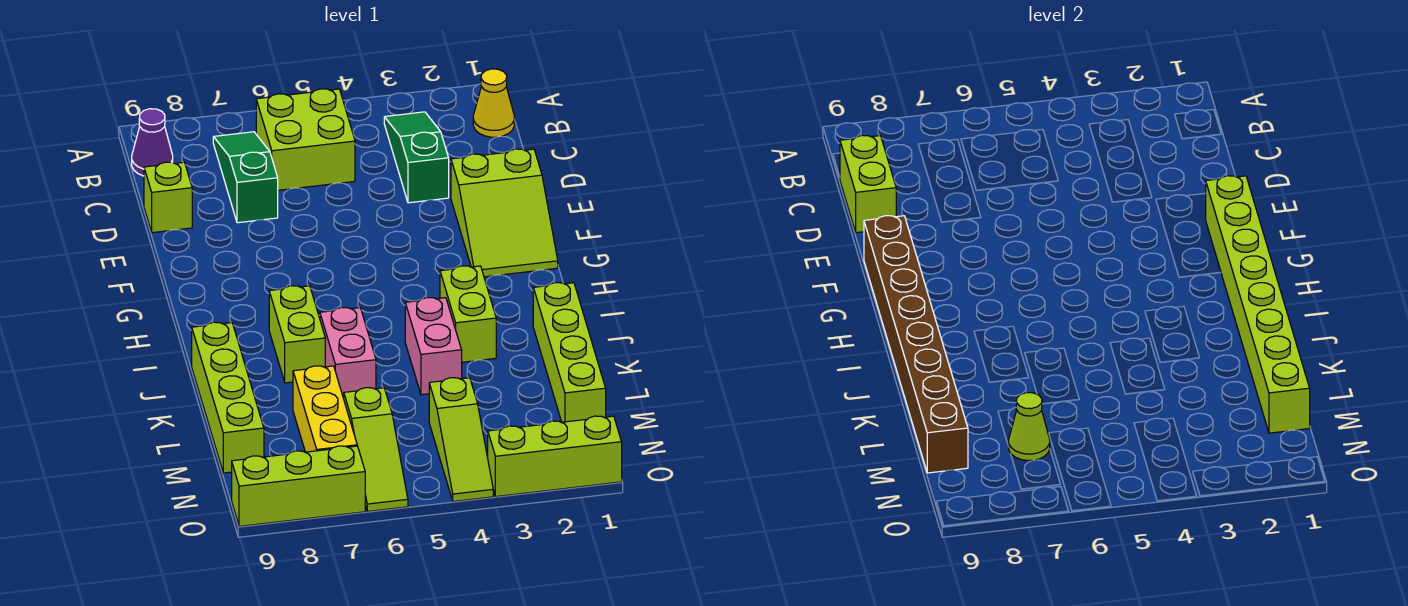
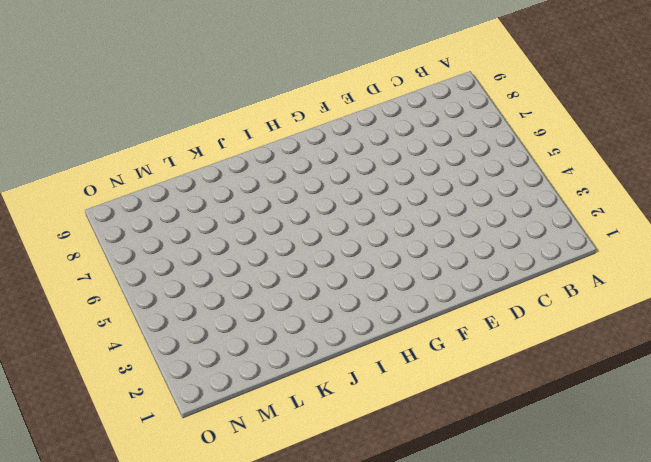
none -> yellow 1x1 cone [473,69,514,137]
none -> green 1x3 slope [384,112,449,203]
none -> lime 2x2 brick [256,89,355,190]

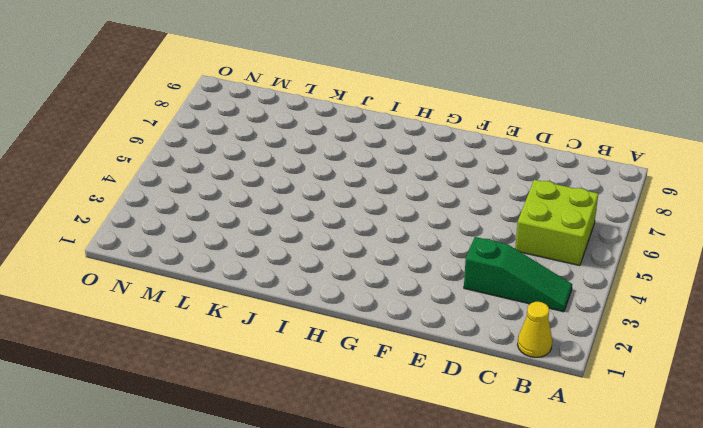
none -> green 1x3 slope [213,132,278,223]
none -> purple 1x1 cone [132,109,173,176]
none -> lime 1x1 brick [144,162,192,233]

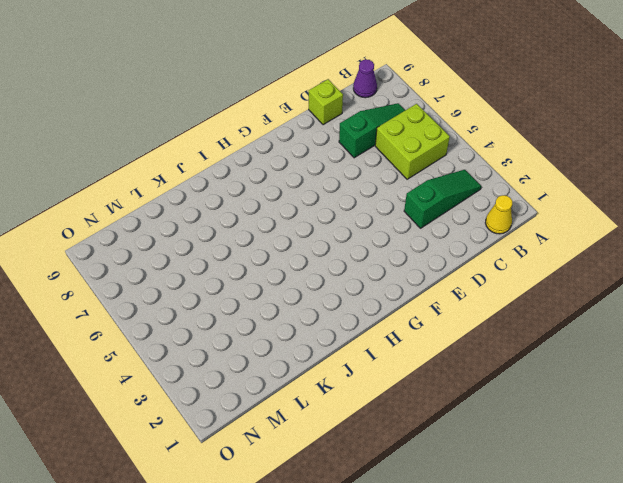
none -> lime 2x3 slope [451,149,558,277]
none -> lime 1x2 brick [440,266,496,362]
none -> lime 1x2 brick [269,286,325,383]

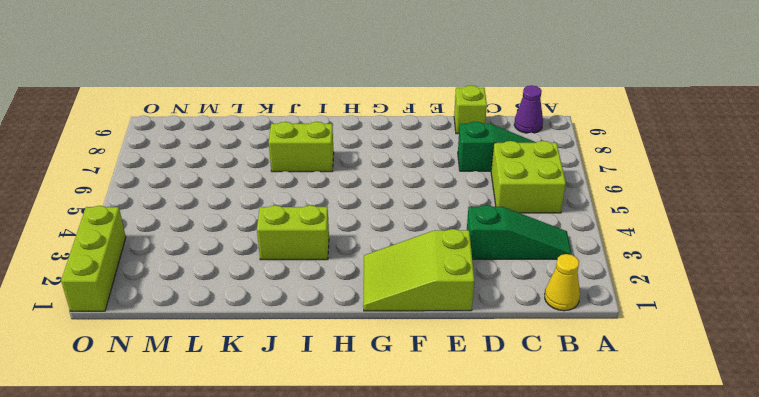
none -> lime 1x4 brick [533,283,606,422]
none -> pink 1x2 brick [405,298,462,395]
none -> pink 1x2 brick [320,307,376,398]

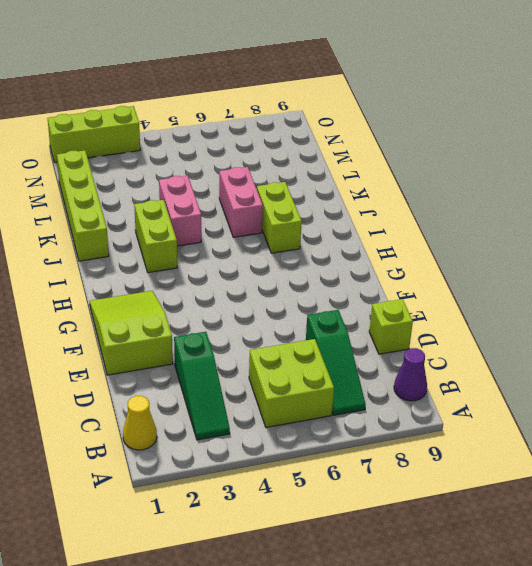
none -> lime 1x4 brick [192,322,264,473]
none -> yellow 1x3 brick [293,366,357,452]
none -> lime 1x3 slope [429,378,493,502]

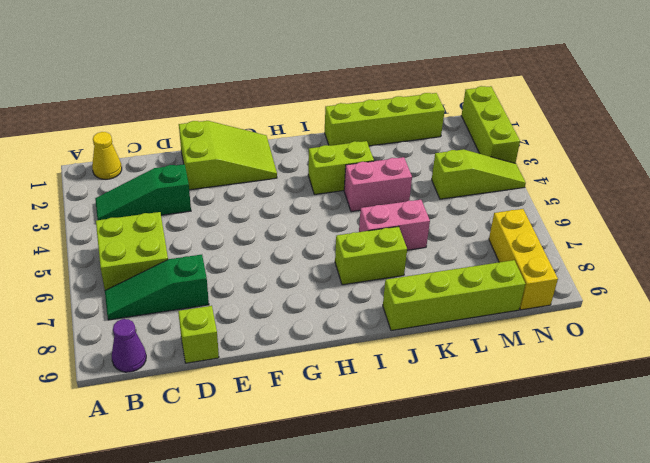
yellow 1x3 brick [489,209,558,310] -> yellow 1x3 brick turned to [293,366,357,452]
none -> lime 1x3 slope [344,388,408,511]
none -> lime 1x3 brick [232,446,365,526]
none -> lime 1x2 brick [840,135,896,233]

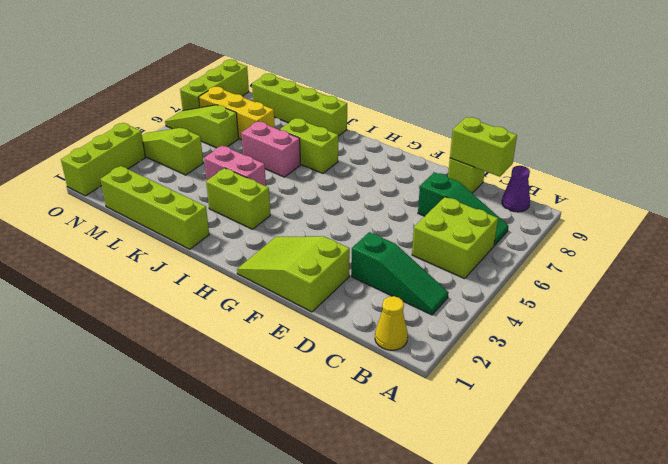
none -> lime 1x8 brick [1206,176,1310,433]
none -> brown 1x8 brick [864,216,968,473]
none -> lime 1x1 cone [1008,393,1050,461]

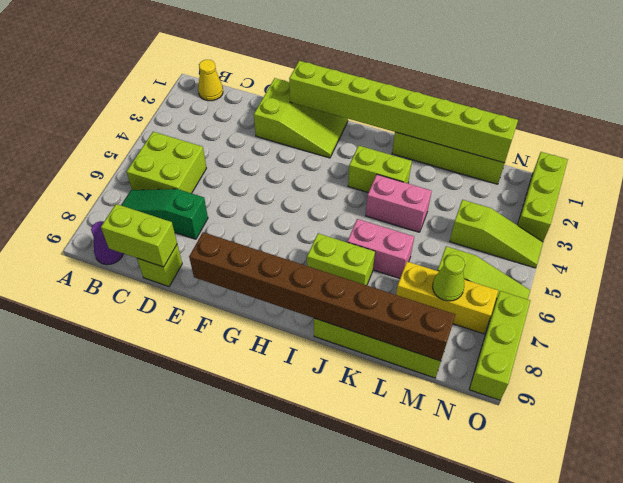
none -> green 1x3 slope [384,112,449,203]

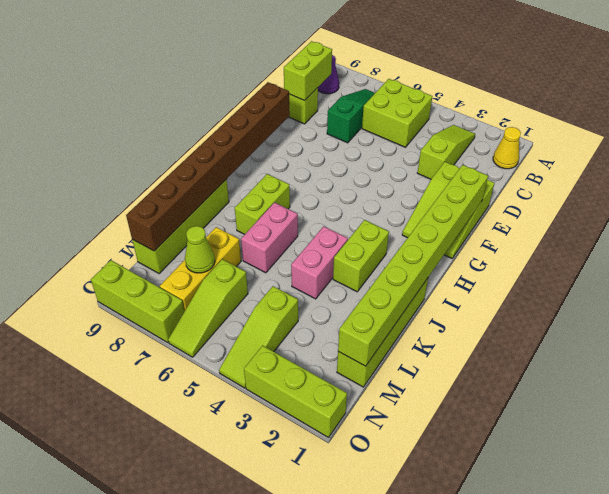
lime 1x3 slope [417,125,475,179] -> green 1x3 slope [384,112,449,203]

